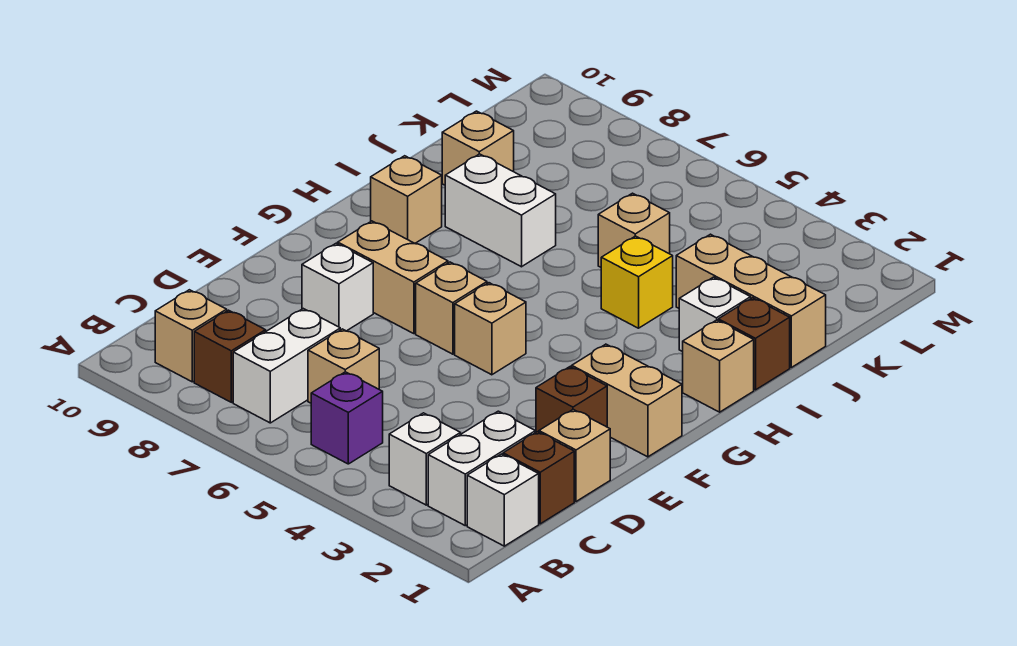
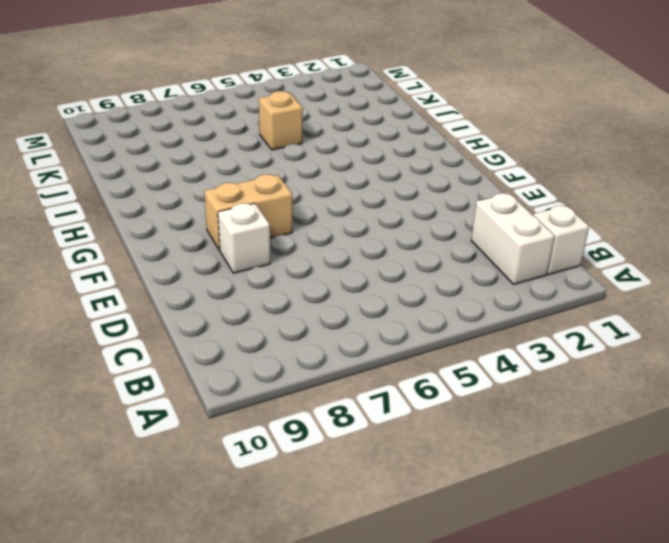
none -> white 1x1 brick [389,413,461,505]
none -> purple 1x1 brick [311,372,383,464]
none -> white 1x2 brick [233,309,340,423]

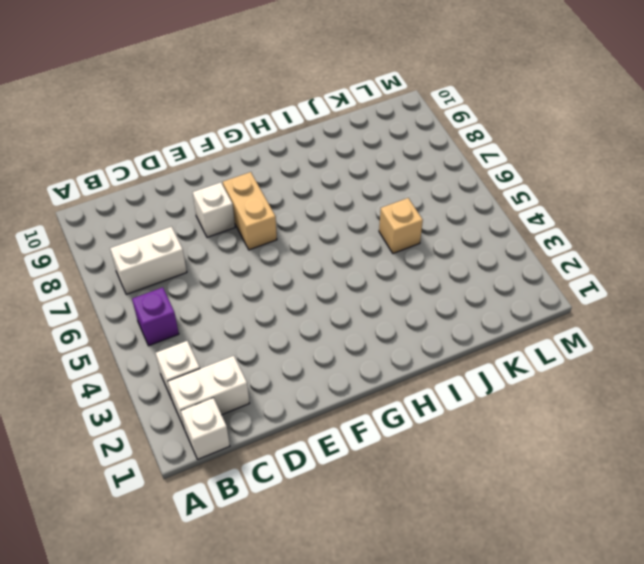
none -> brown 1x1 brick [194,310,266,402]
none -> tan 1x1 brick [155,290,227,382]
none -> brown 1x1 brick [503,432,574,524]

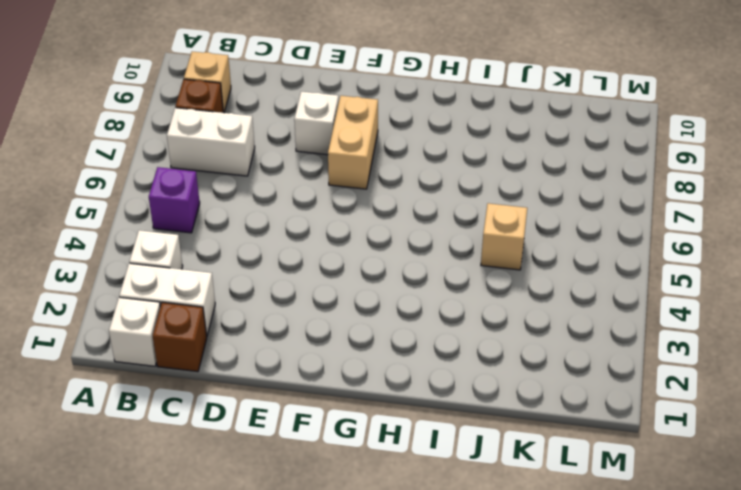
none -> tan 1x1 brick [308,329,379,403]
none -> tan 1x1 brick [539,409,610,502]
none -> brown 1x1 brick [536,367,607,432]

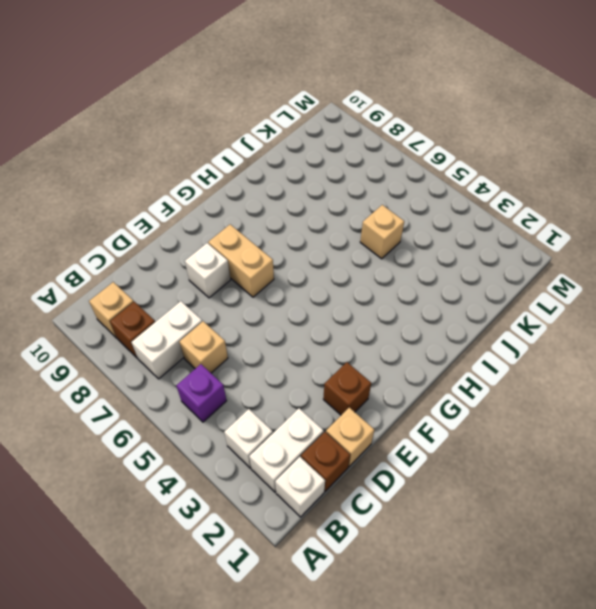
none -> tan 1x2 brick [572,344,682,457]
none -> tan 1x1 brick [455,283,526,375]
none -> tan 1x1 brick [416,262,487,354]

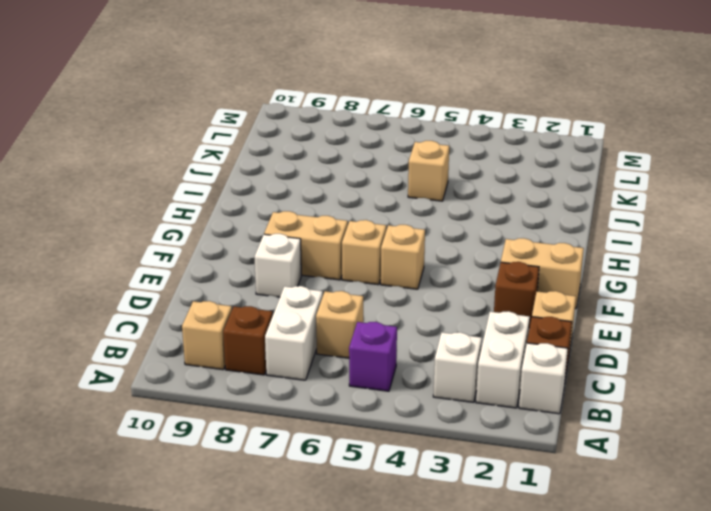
none -> tan 1x1 brick [683,320,754,412]
none -> tan 1x1 brick [371,156,442,243]
none -> brown 1x1 brick [718,298,790,390]

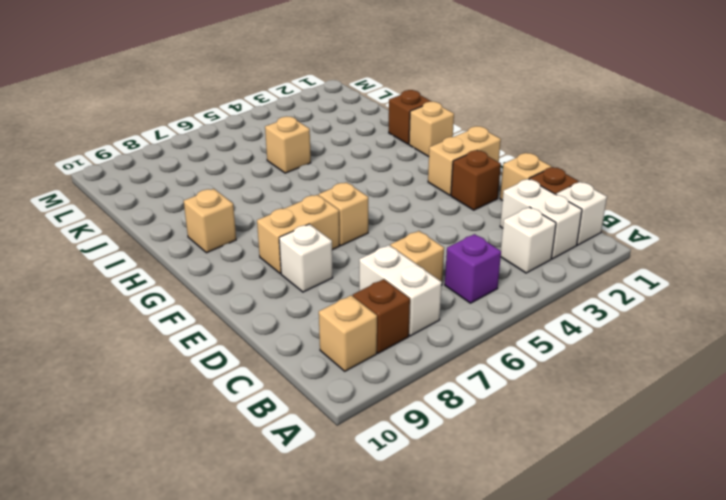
none -> tan 1x1 brick [455,283,526,375]
none -> white 1x1 brick [679,277,751,352]
none -> yellow 1x1 brick [601,236,673,328]

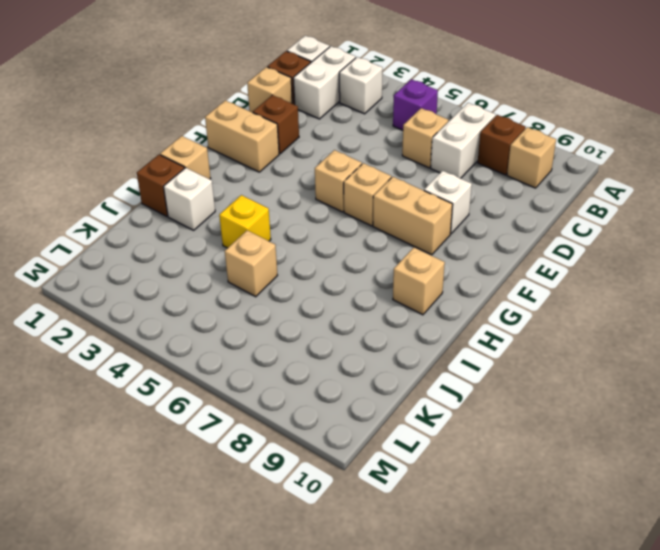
none -> white 1x2 brick [445,154,556,267]
none -> tan 1x3 brick [676,234,826,367]
none -> tan 1x1 brick [442,111,514,185]

